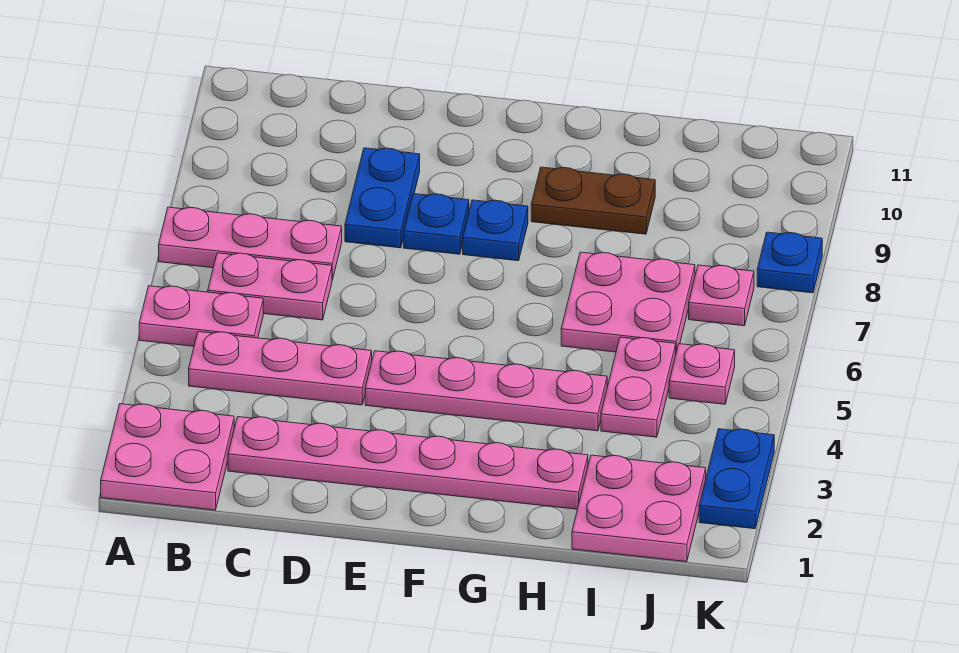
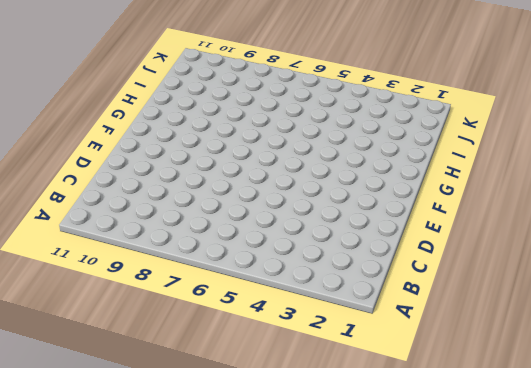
none -> pink 2x2 plate [101,404,234,510]
none -> pink 1x2 plate [139,286,263,346]
none -> pink 1x3 plate [159,207,342,280]

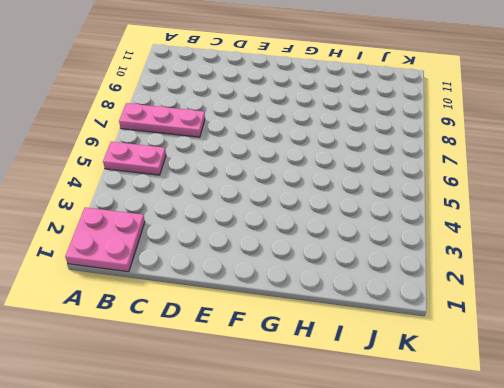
none -> pink 1x3 plate [189,332,372,405]
none -> pink 1x2 plate [208,253,332,320]
none -> pink 1x6 plate [228,417,588,509]

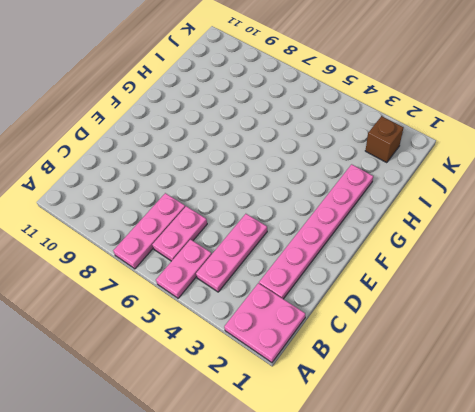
brown 1x1 brick [365,116,404,163] -> pink 2x2 plate [572,455,706,562]
none -> blue 1x2 plate [345,148,420,248]
none -> pink 1x4 plate [365,351,607,431]
none -> blue 1x1 plate [404,194,469,254]

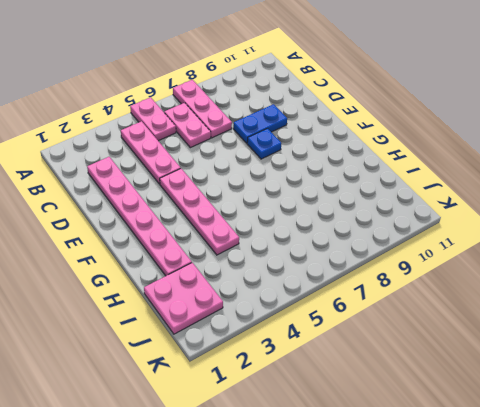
none -> pink 2x2 plate [101,404,234,510]
none -> blue 1x1 plate [463,200,528,261]
none -> brown 1x2 plate [531,167,655,234]

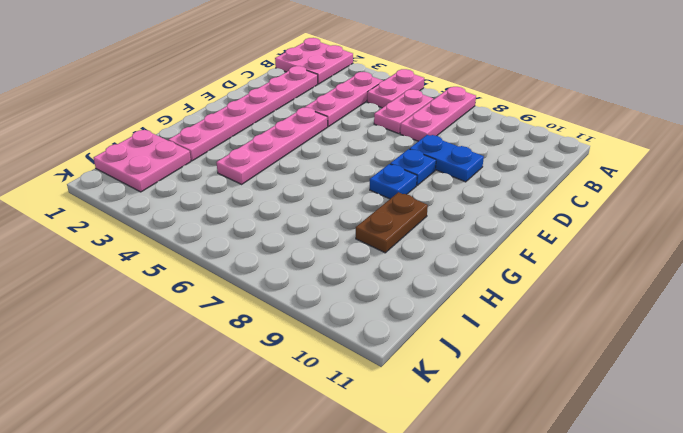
none -> pink 2x2 plate [561,252,695,352]
none -> pink 1x2 plate [601,337,676,437]
none -> pink 1x1 plate [669,344,735,404]

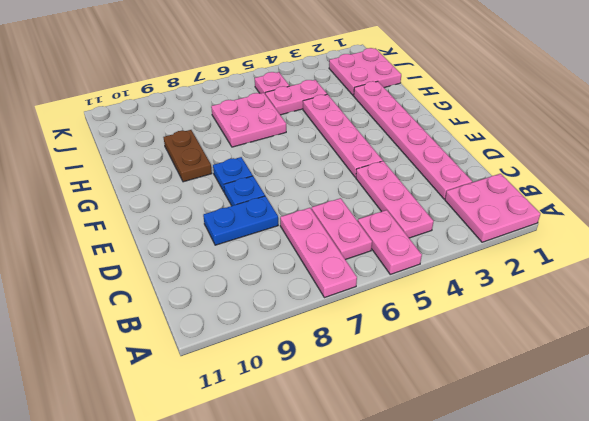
none -> pink 1x1 plate [689,265,754,326]
none -> blue 1x2 plate [699,429,774,529]
none -> blue 1x1 plate [757,232,822,293]

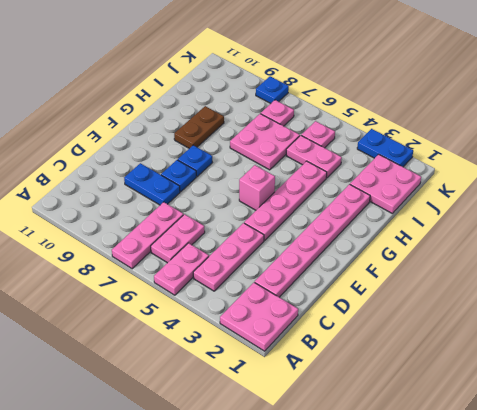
pink 1x1 brick [239,165,275,210] -> none

